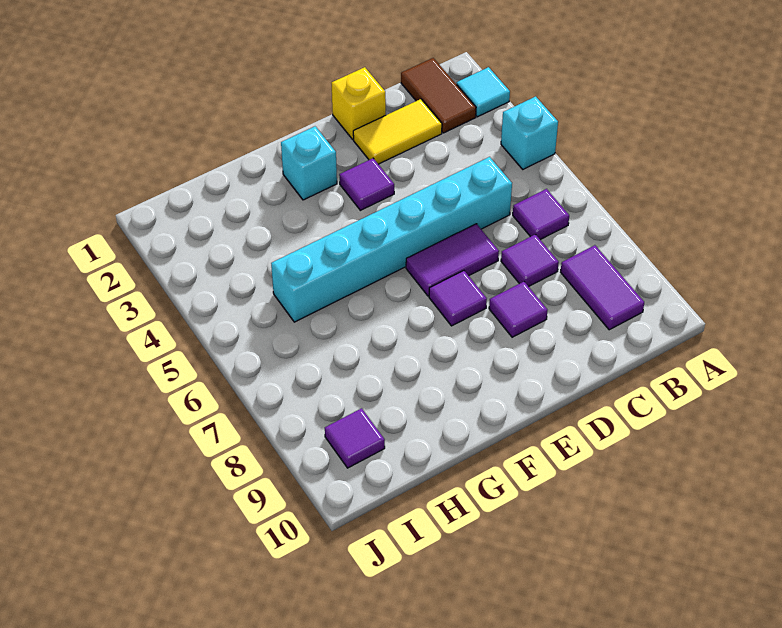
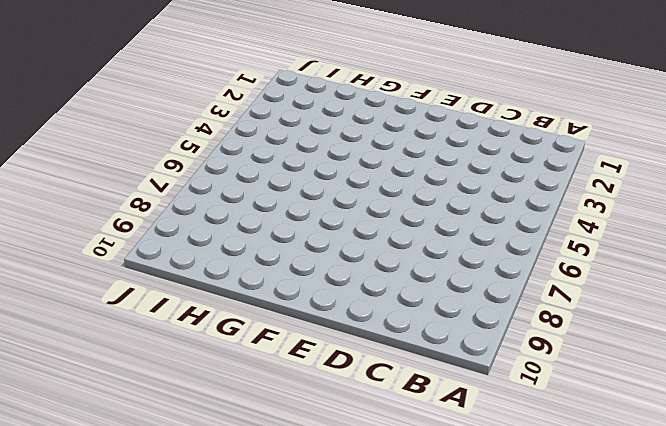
none -> cyan 1x1 tile [457,67,510,117]
none -> cyan 1x1 brick [501,96,558,169]
none -> brown 1x2 tile [401,58,476,133]

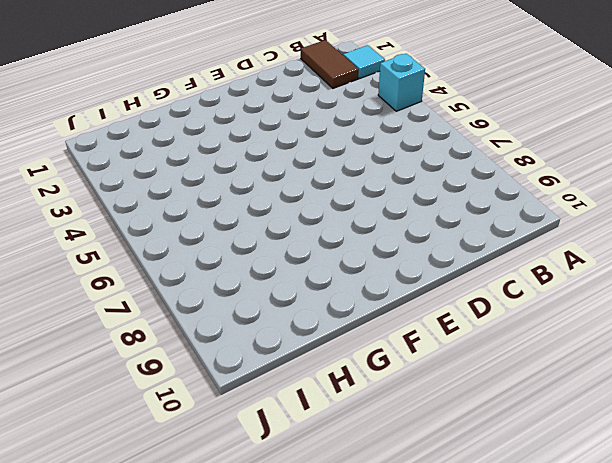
none -> purple 1x1 tile [513,189,569,240]
none -> purple 1x2 tile [561,245,644,330]
none -> yellow 1x2 tile [353,99,442,164]

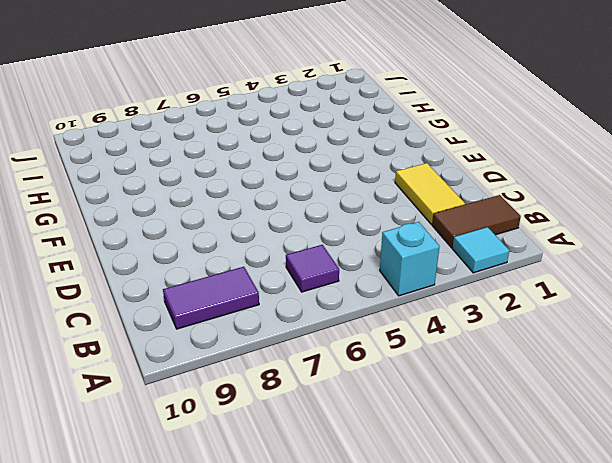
none -> cyan 1x6 brick [271,157,512,322]
none -> purple 1x1 tile [501,234,559,287]
none -> yellow 1x1 brick [332,67,386,139]

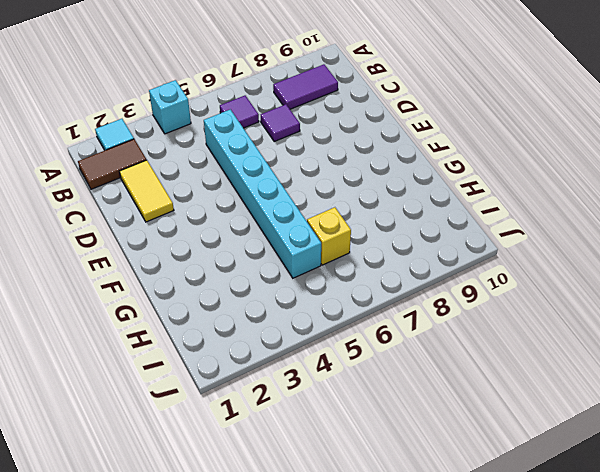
yellow 1x1 brick [307,207,351,265] -> yellow 1x1 brick moved to [332,67,386,139]
none -> purple 1x2 tile [406,224,499,296]
none -> purple 1x1 tile [489,282,548,337]
none -> purple 1x1 tile [339,158,394,210]

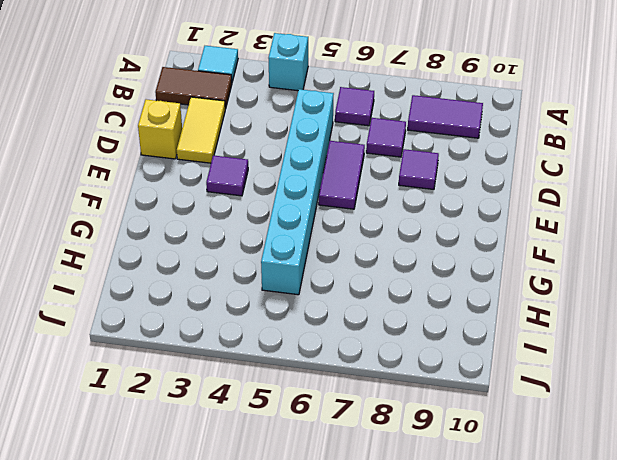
none -> purple 1x1 tile [429,271,487,326]
none -> cyan 1x1 brick [281,126,337,200]
none -> purple 1x1 tile [325,408,385,468]

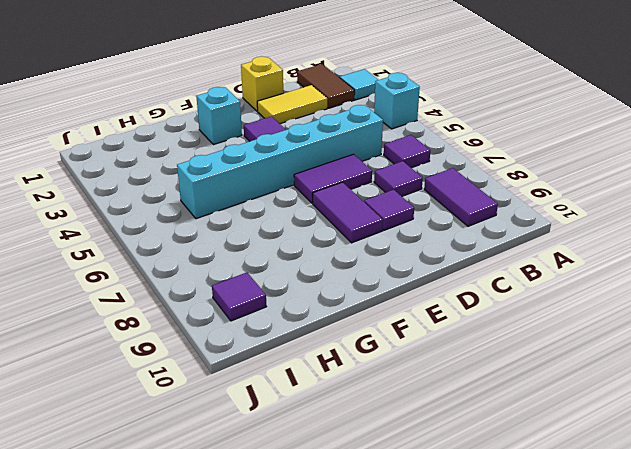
purple 1x2 tile [313,182,383,243] -> purple 1x1 tile [429,271,487,326]

